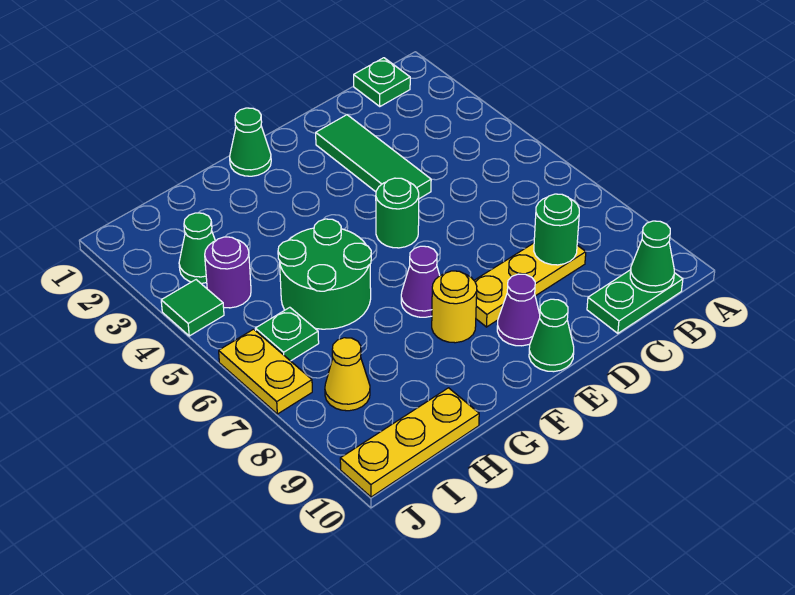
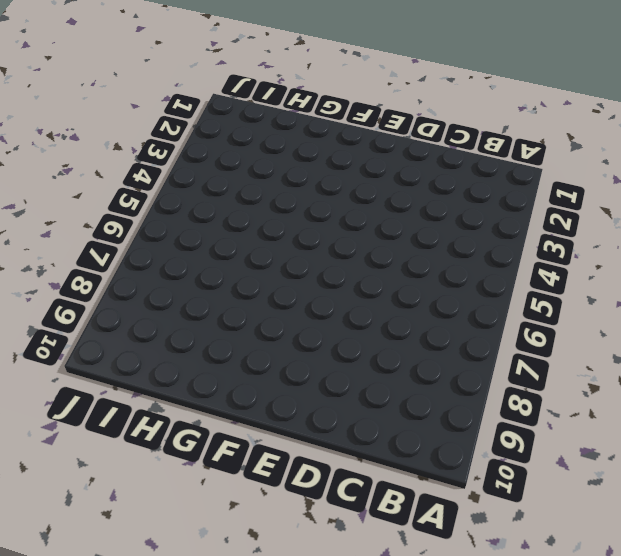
none -> green 1x1 plate [354,58,410,107]
none -> green 1x2 plate [587,270,683,333]
none -> yellow 1x3 plate [474,243,586,327]

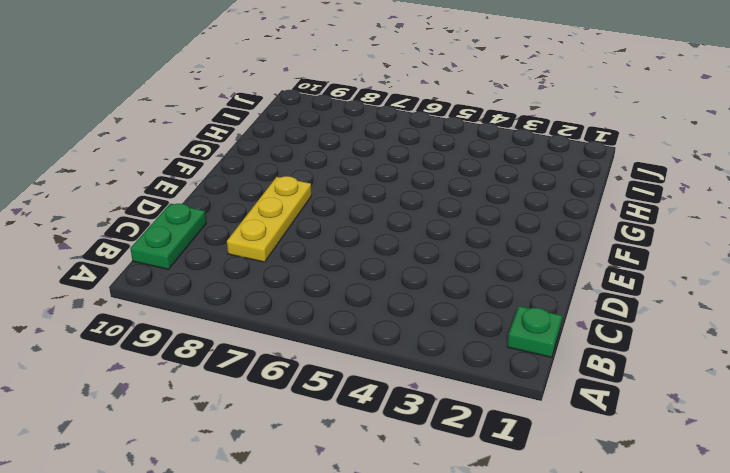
none -> green 1x3 tile [316,115,431,199]
none -> green 1x1 round brick [376,178,419,248]
none -> purple 1x1 cone [497,274,540,346]

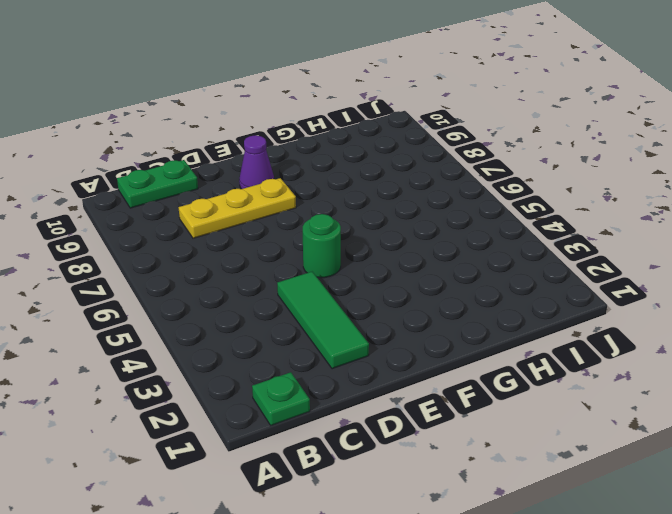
none -> green 1x1 cone [529,299,574,372]
none -> green 1x1 cone [230,108,271,176]
none -> purple 1x1 cone [401,246,440,317]

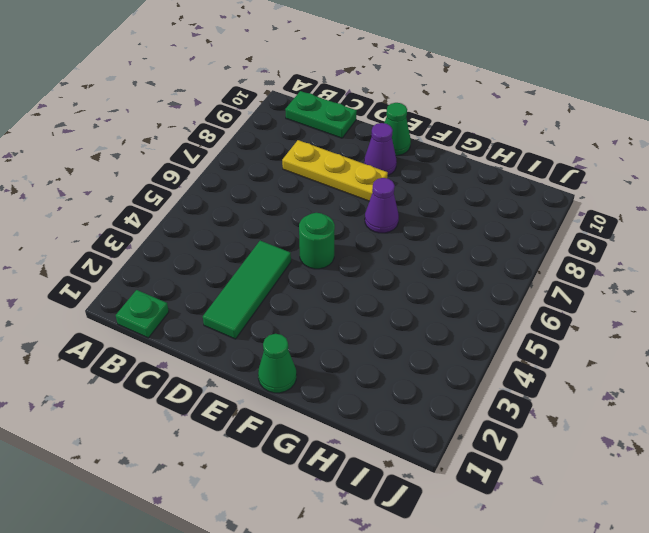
none -> yellow 1x1 round brick [432,271,477,343]
none -> green 2x2 round brick [278,219,371,329]
none -> yellow 1x3 plate [340,388,479,497]

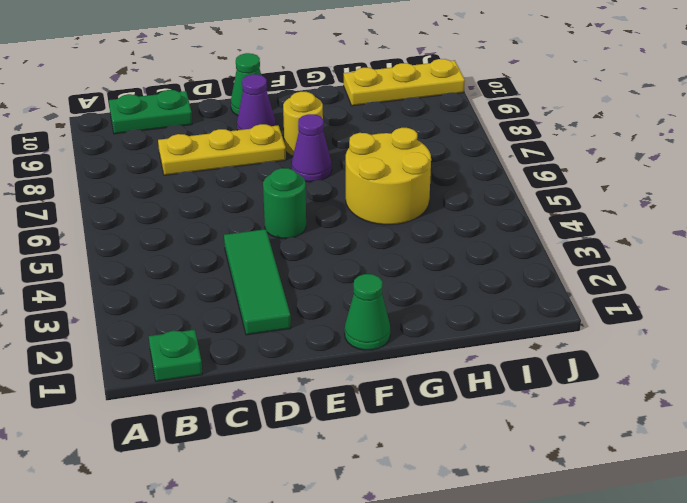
yellow 2x2 round brick [346,128,431,225] -> green 2x2 round brick [278,219,371,329]
none -> green 1x1 cone [179,213,215,283]
none -> purple 1x1 round brick [205,237,251,308]
none -> green 1x1 plate [255,307,319,361]

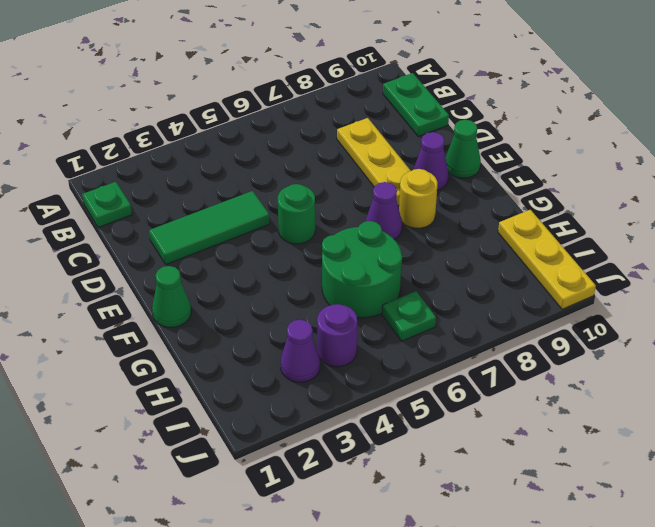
purple 1x1 cone [281,320,320,382] -> green 1x1 cone [179,213,215,283]
none -> yellow 1x1 cone [325,338,370,411]
none -> green 1x1 tile [161,280,224,336]
none -> yellow 1x2 plate [219,329,312,414]

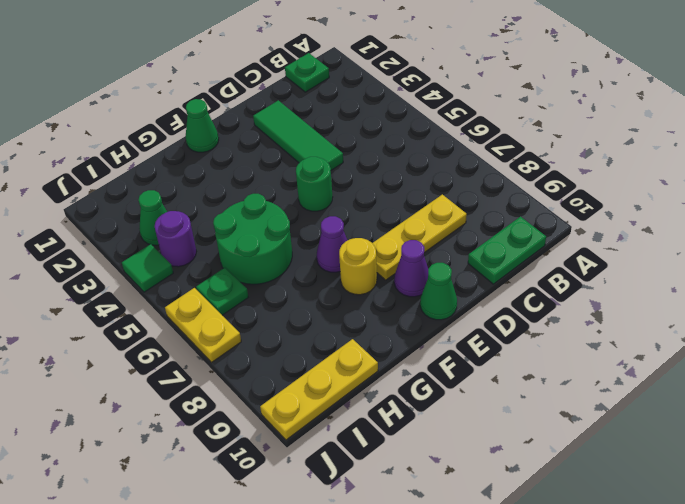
none -> yellow 1x1 cone [325,338,370,411]
none -> green 1x1 cone [630,221,674,292]
none -> green 1x1 round brick [534,194,579,265]

